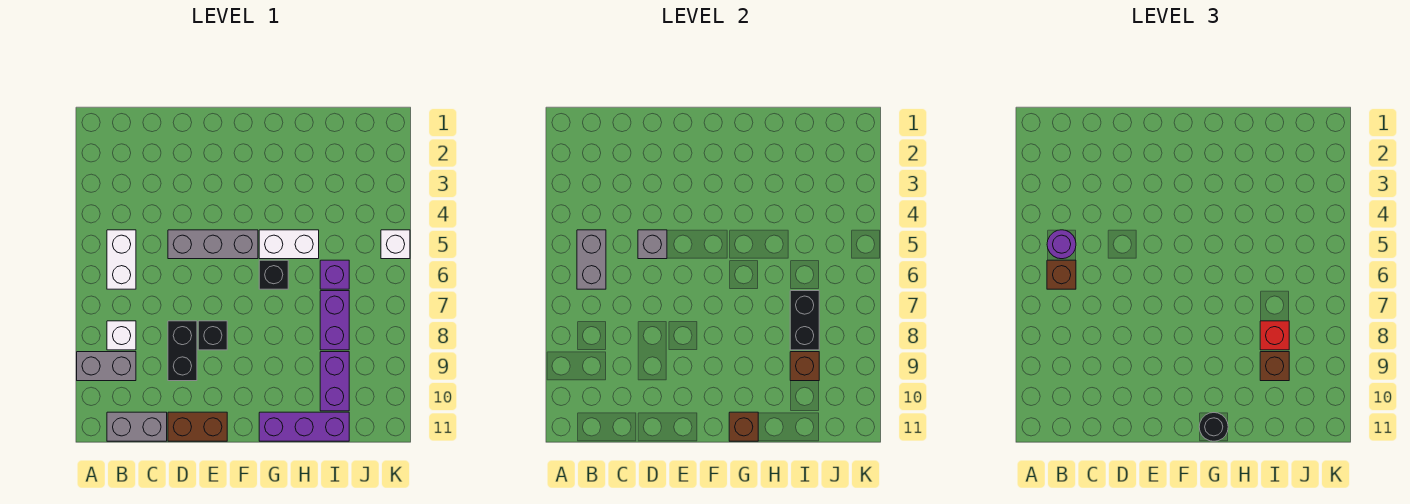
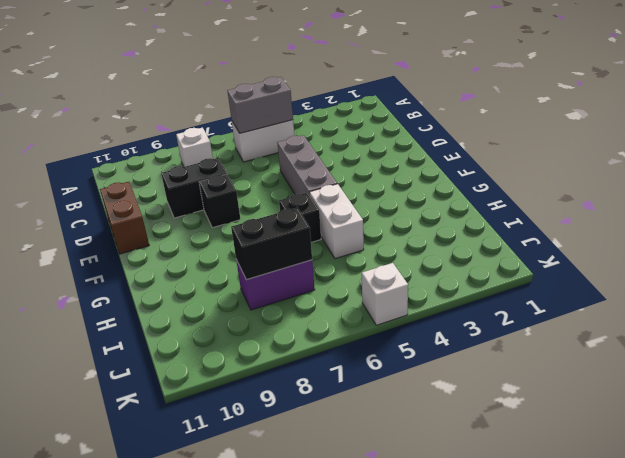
none -> grey 1x2 brick [77,352,136,381]
none -> grey 1x2 brick [107,412,167,441]
none -> purple 1x3 brick [259,412,349,441]

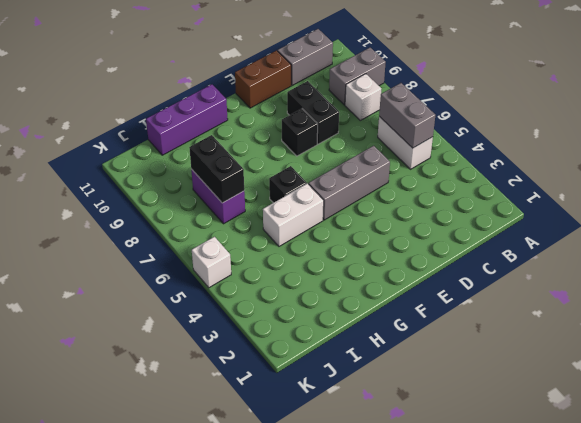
none -> purple 1x1 brick [320,260,349,289]
none -> purple 1x2 brick [320,352,349,411]
none -> grey 1x1 brick [638,230,667,259]

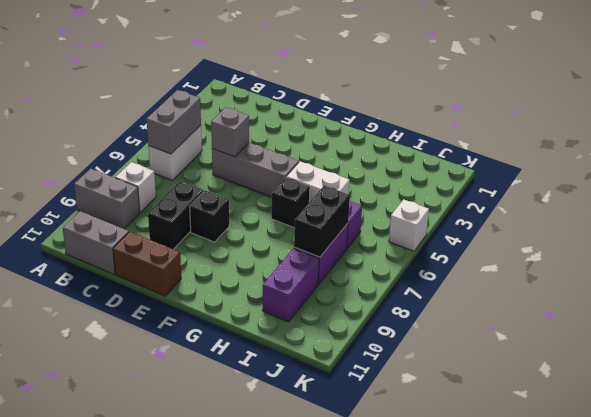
none -> purple 1x3 brick [259,412,349,441]
none -> brown 1x1 brick [729,412,758,441]
none -> brown 1x1 brick [790,352,819,381]

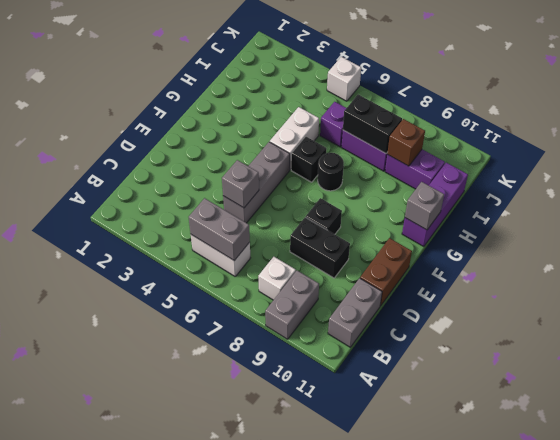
black 1x1 round brick [318,153,344,191] -> black 1x1 round brick moved to [1199,413,1228,441]
grey 1x1 brick [405,182,444,230] -> brown 1x1 brick [729,412,758,441]
none -> purple 1x1 round brick [1047,230,1076,259]
none -> brown 1x1 brick [1047,260,1076,289]
none -> red 1x1 brick [1260,321,1289,350]

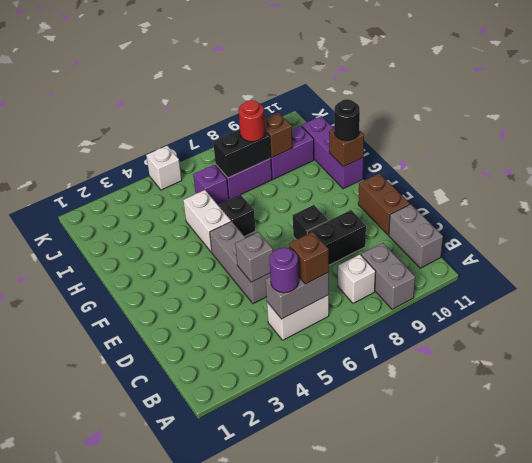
red 1x1 round brick [238,100,265,142] -> red 1x1 brick [1260,321,1289,350]
none -> brown 1x1 brick [1260,352,1289,381]

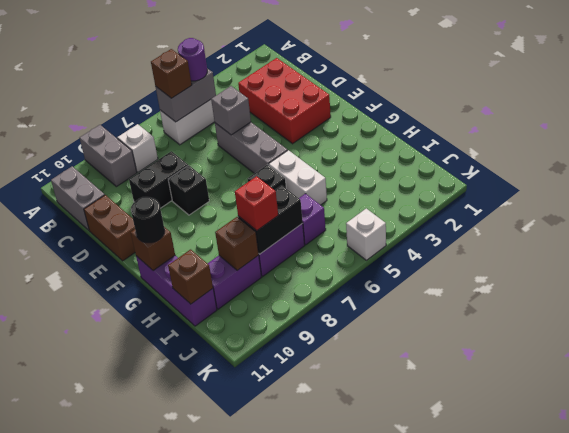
red 2x3 brick [238,58,331,144] -> none
brown 1x1 brick [168,249,213,304] -> brown 1x1 brick moved to [1260,352,1289,381]

